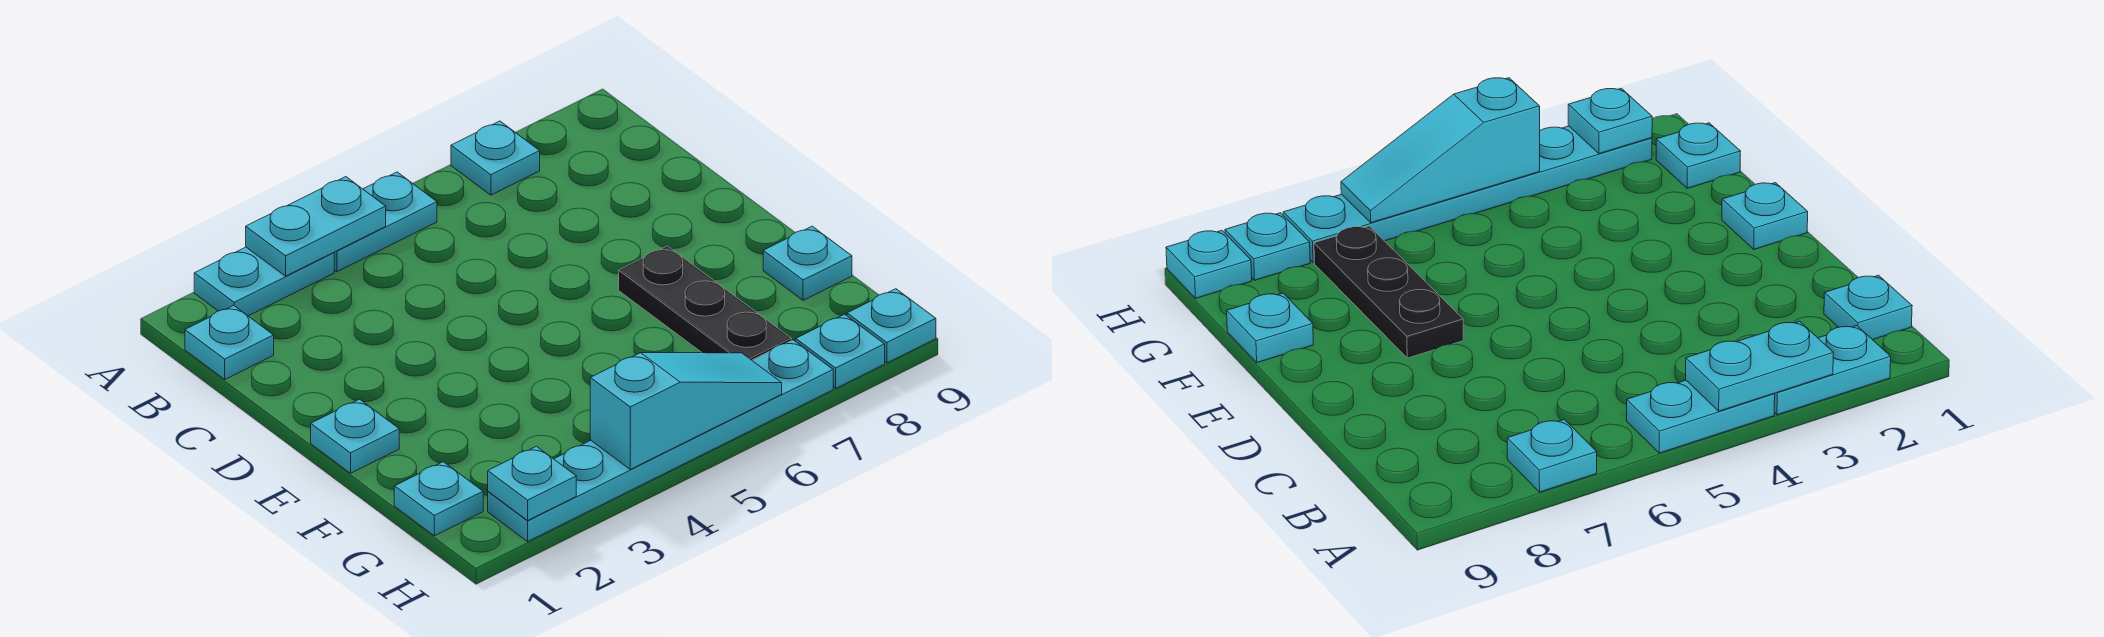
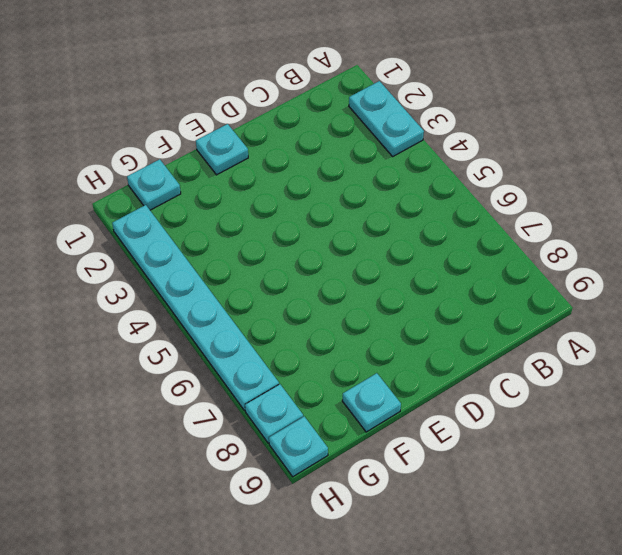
none -> cyan 1x2 plate [334,172,437,272]
none -> cyan 1x1 plate [451,121,540,195]
none -> cyan 1x1 plate [185,305,274,379]

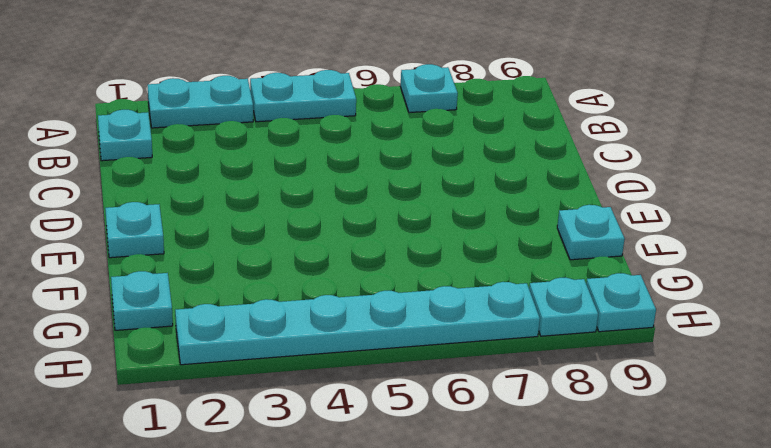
none -> black 1x3 plate [619,246,791,360]
none -> cyan 1x2 plate [246,177,386,276]
none -> cyan 1x1 plate [488,446,576,520]

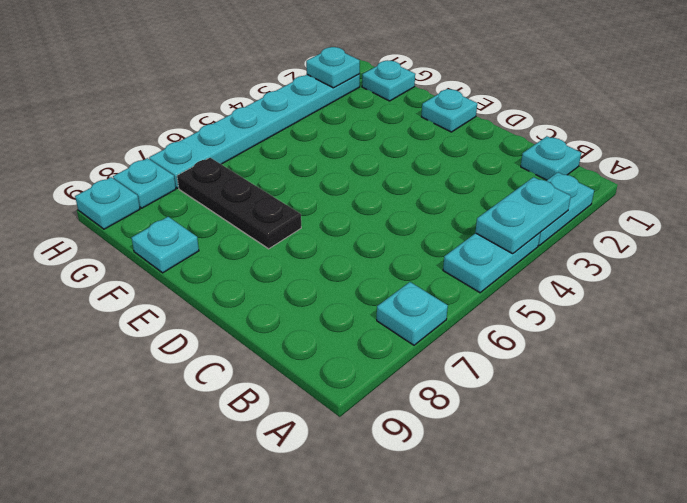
none -> cyan 1x3 slope [590,353,782,469]

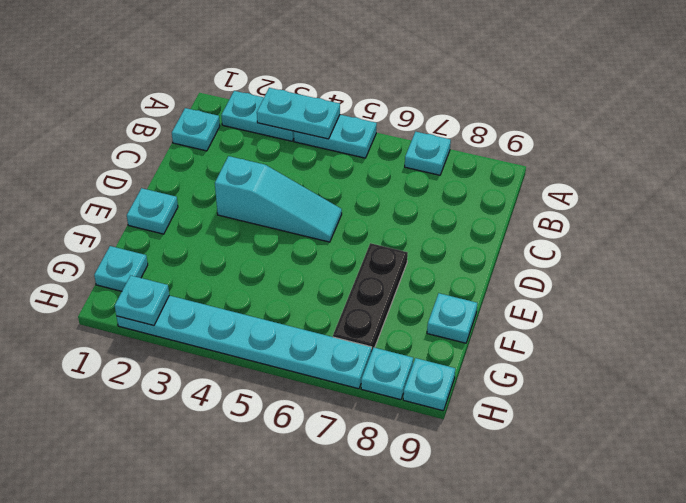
cyan 1x3 slope [215,156,342,242] -> cyan 1x3 slope moved to [590,353,782,469]

